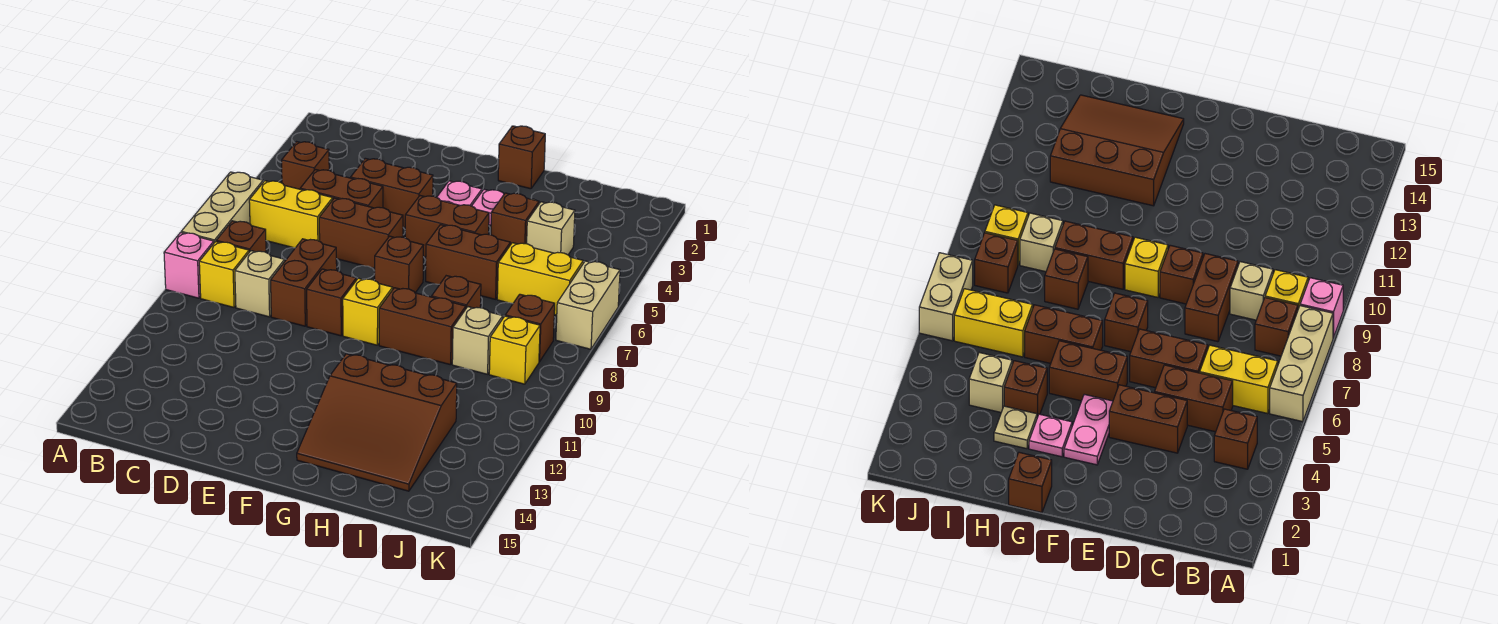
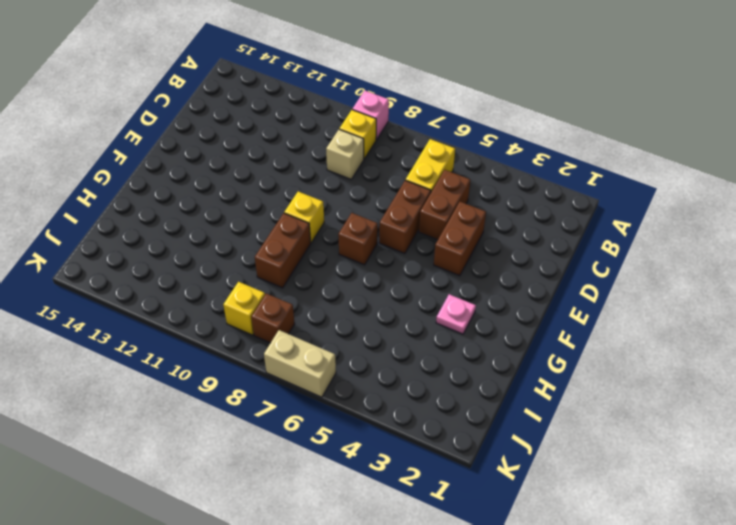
none -> tan 1x3 brick [181,172,263,243]
none -> brown 1x1 brick [282,142,329,189]
none -> brown 1x1 brick [216,221,266,252]
none -> brown 1x2 brick [271,239,337,326]

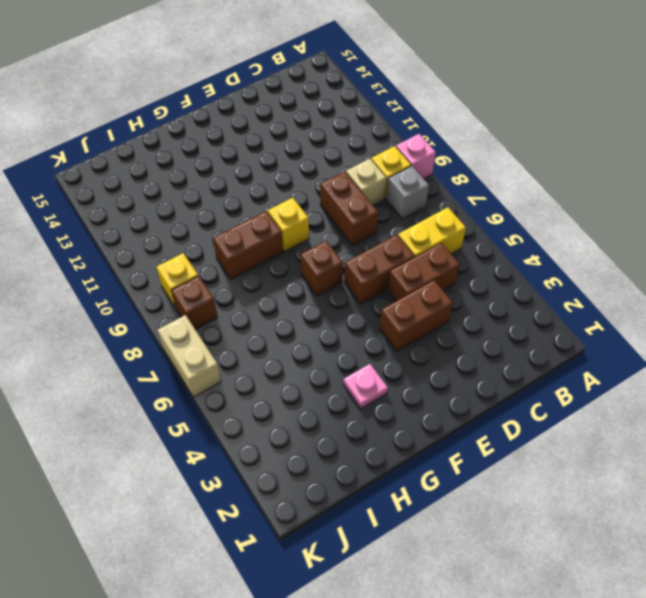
grey 1x1 brick [386,166,429,219] -> brown 1x1 brick [216,221,266,252]
none -> tan 1x3 brick [181,172,263,243]
none -> brown 1x1 brick [282,142,329,189]
none -> brown 1x1 brick [307,269,356,336]
none -> pink 1x2 plate [437,181,482,206]

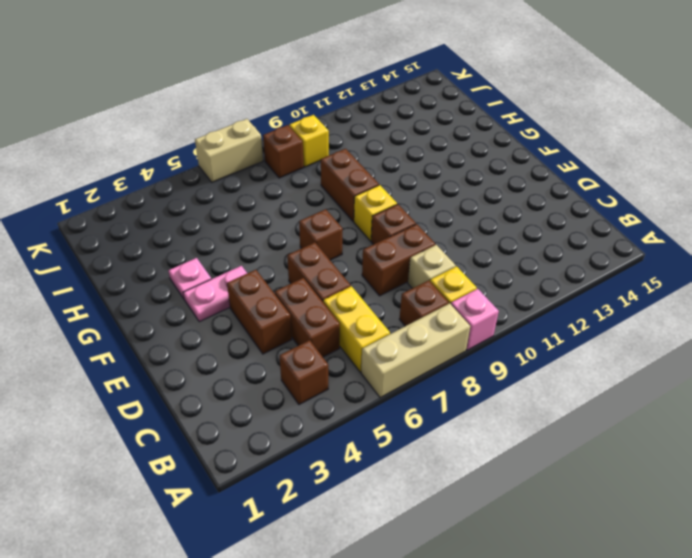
none -> brown 1x2 brick [405,196,489,257]
none -> brown 1x1 brick [498,126,545,189]
none -> brown 1x2 brick [426,225,510,299]
none -> brown 3x3 slope [297,354,457,491]

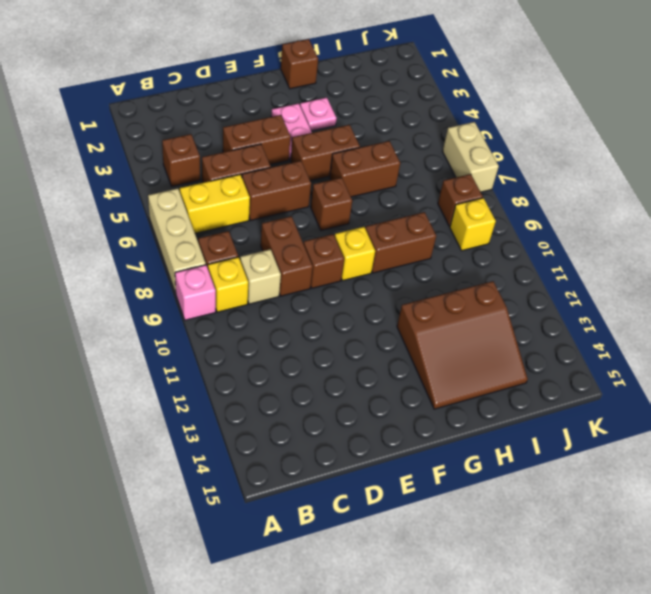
none -> tan 1x1 plate [994,406,1037,449]
none -> brown 1x1 brick [491,193,539,245]
none -> brown 1x1 brick [432,276,481,308]
none -> tan 1x1 brick [527,202,575,255]

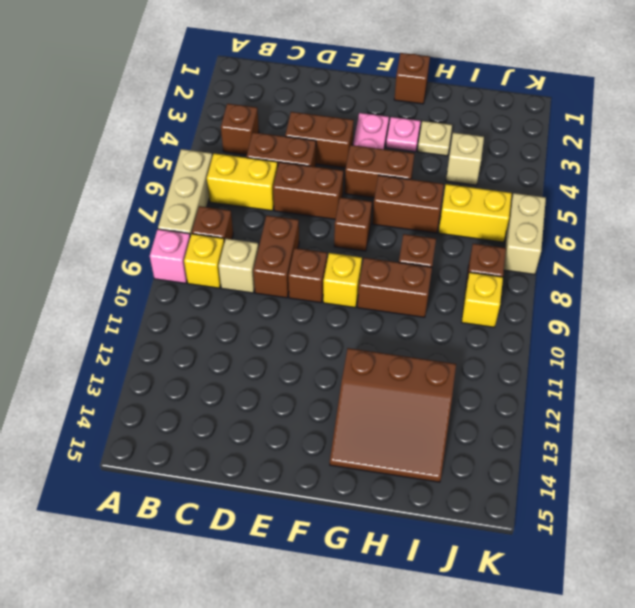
none -> brown 1x1 brick [491,193,539,245]
none -> tan 1x1 brick [452,307,503,374]

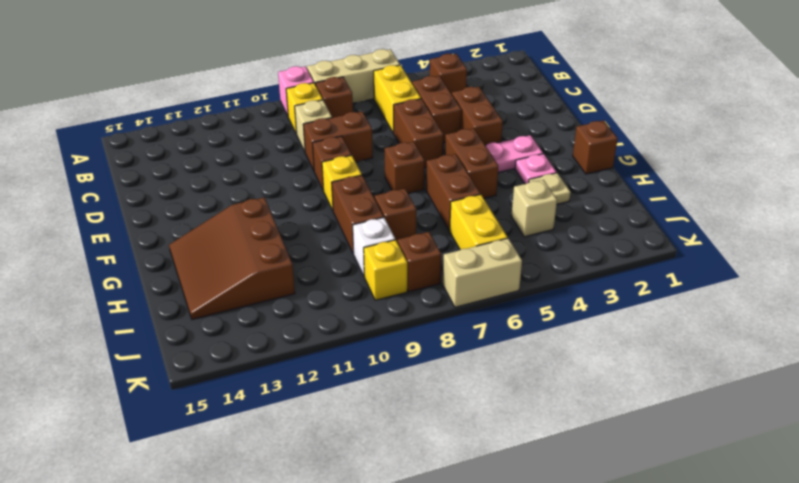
white 1x1 brick [353,218,395,276] -> tan 1x1 brick [452,307,503,374]
none -> brown 1x1 brick [491,193,539,245]

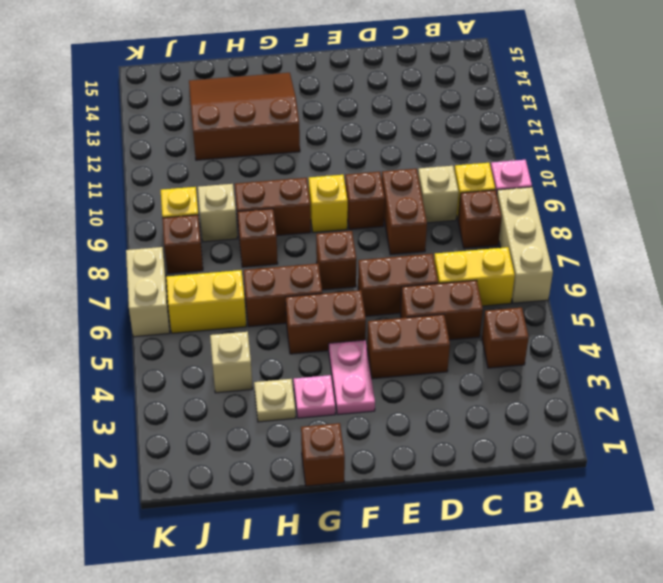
none -> brown 1x1 brick [491,193,539,245]

